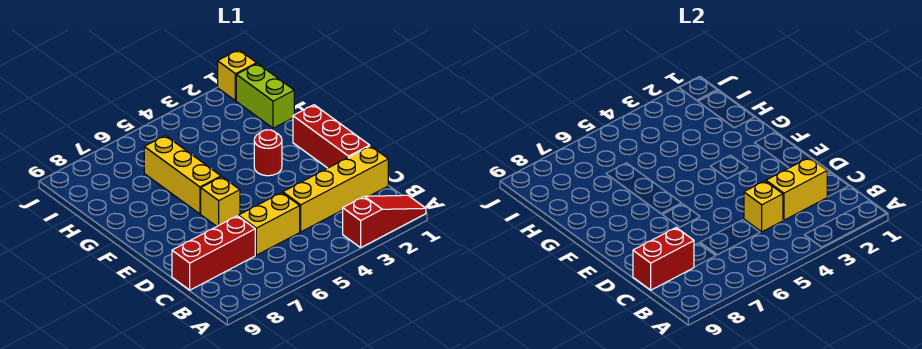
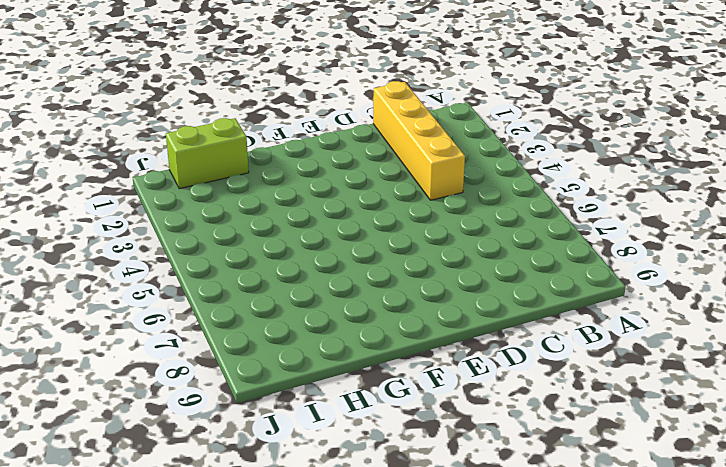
none -> red 1x3 slope [343,195,426,248]
none -> yellow 1x2 brick [238,193,300,255]
none -> red 1x3 brick [172,216,255,290]

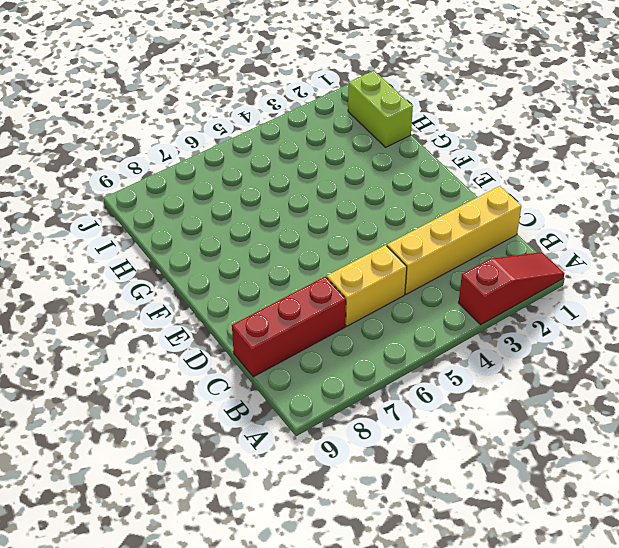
none -> red 1x3 brick [293,105,370,168]
none -> yellow 1x1 brick [201,177,240,226]
none -> red 1x1 round brick [254,130,282,176]

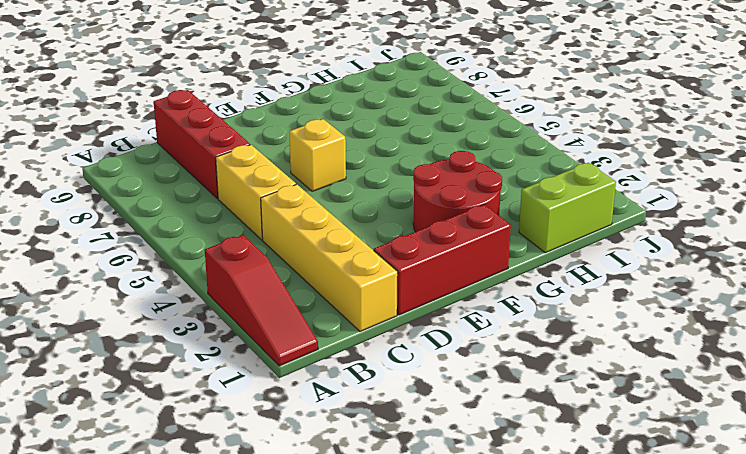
red 2x2 round brick [413,151,502,232] -> red 1x1 round brick [254,130,282,176]
none -> yellow 1x3 brick [144,136,221,214]
none -> yellow 1x1 brick [218,50,257,101]
none -> yellow 1x2 brick [766,158,827,220]

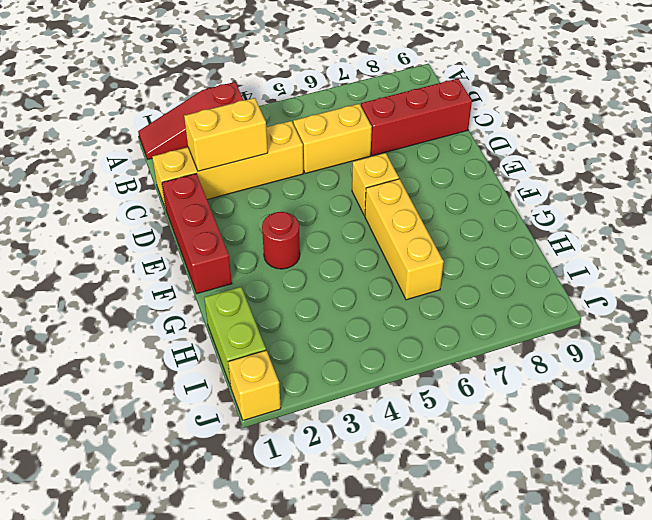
none -> yellow 1x1 brick [744,181,783,232]
none -> red 1x2 brick [633,228,694,290]

